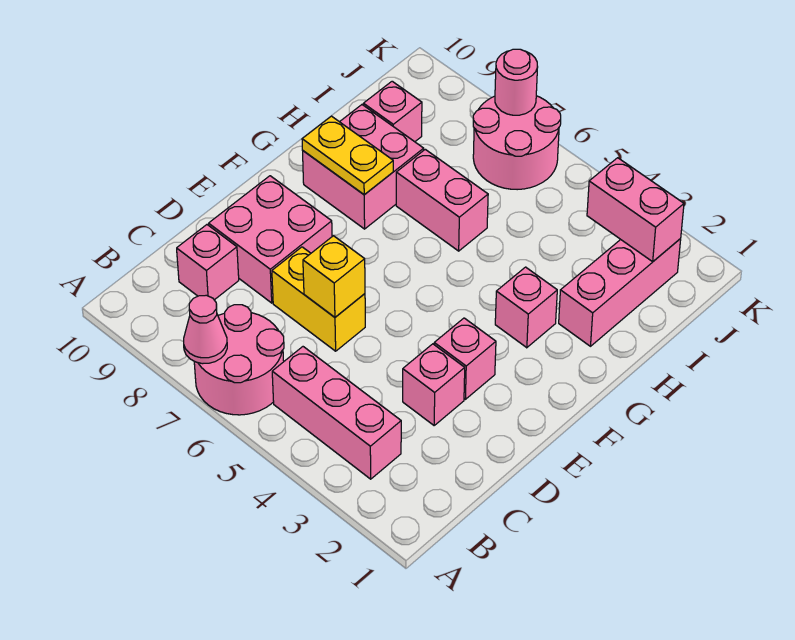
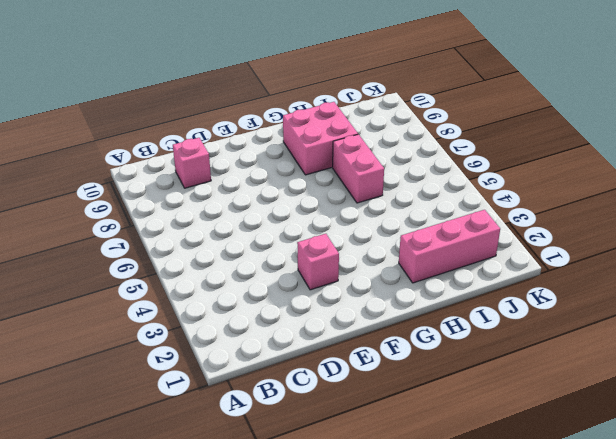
none -> pink 2x2 round brick [194,305,284,415]
none -> pink 1x3 brick [272,347,401,479]
none -> pink 1x1 brick [403,344,465,425]

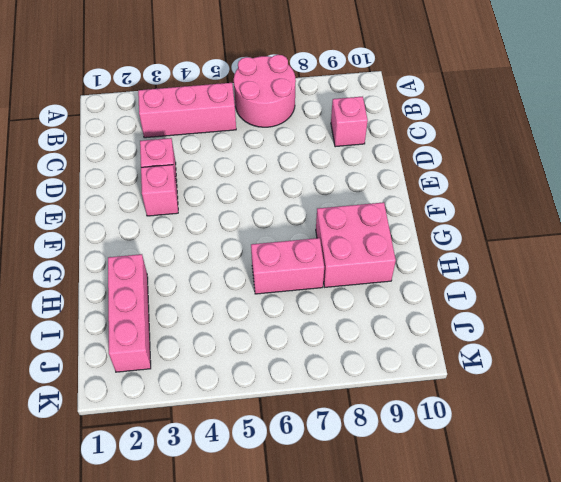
none -> yellow 1x2 brick [272,247,365,351]
none -> pink 2x2 brick [209,176,332,303]
none -> pink 1x1 brick [495,267,557,348]

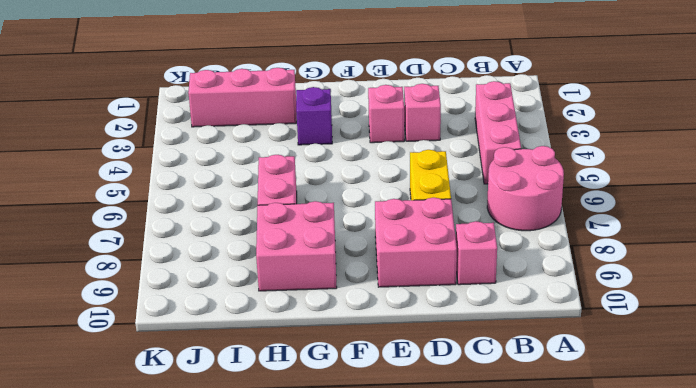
purple 1x1 brick [296,87,332,145] -> pink 1x1 brick [495,267,557,348]
none -> pink 1x1 brick [363,81,422,142]
none -> pink 2x2 round brick [473,96,561,190]
none -> pink 1x1 cone [184,295,227,364]

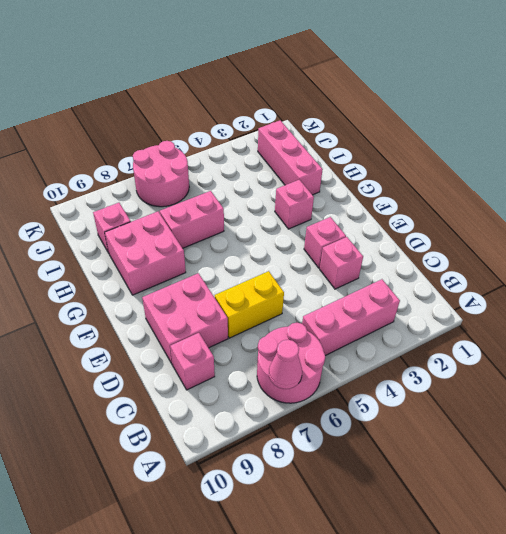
none -> yellow 1x1 brick [303,236,365,317]
none -> yellow 1x2 plate [302,116,393,195]
none -> pink 1x2 brick [587,158,684,262]

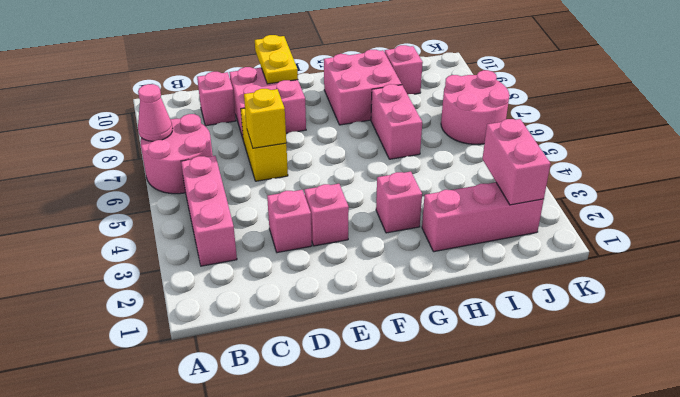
yellow 1x2 plate [255,35,298,84] -> yellow 1x2 plate moved to [302,116,393,195]
none -> pink 1x1 round brick [495,49,538,115]

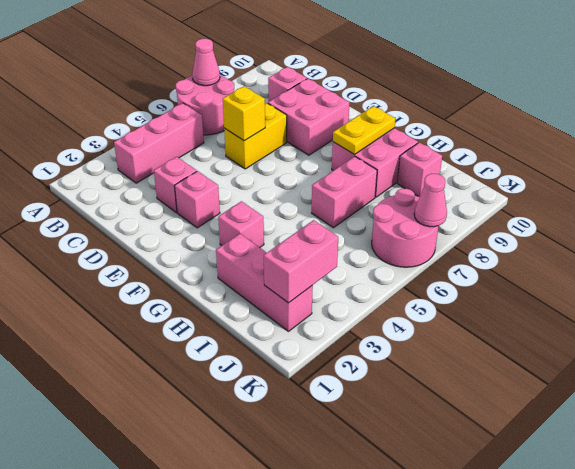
pink 1x1 cone [414,174,447,227] -> pink 1x1 round brick [495,49,538,115]

